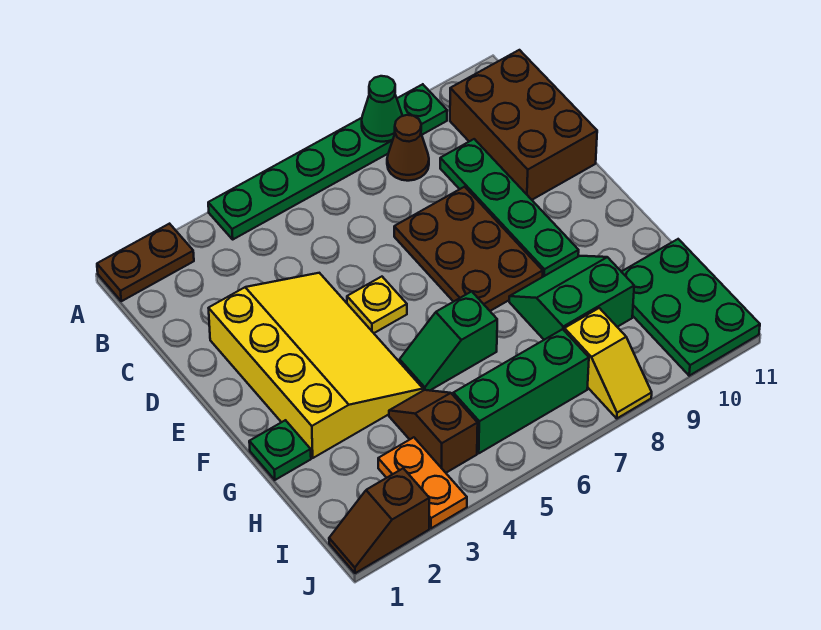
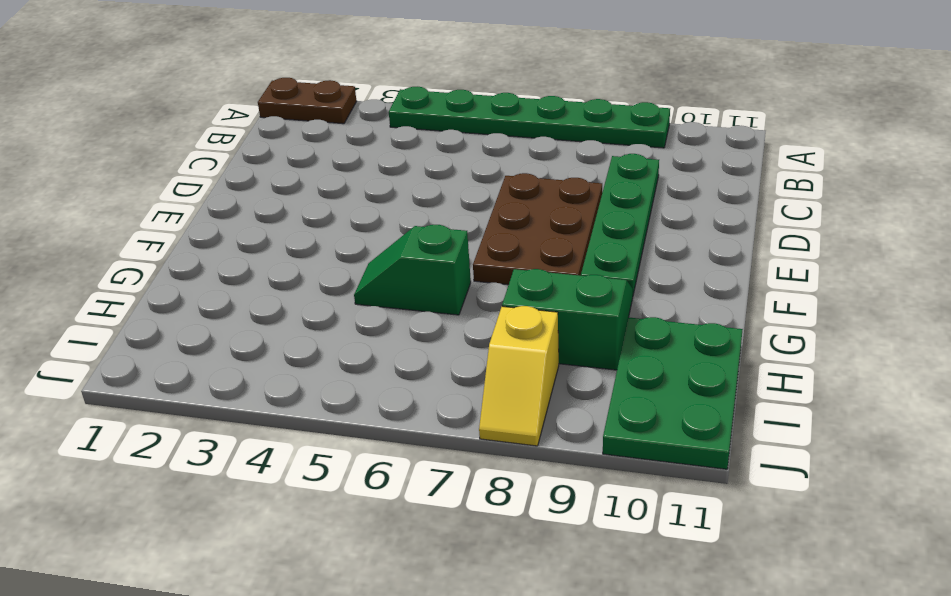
none -> brown 1x1 cone [387,115,429,181]
none -> brown 2x3 brick [450,50,597,200]
none -> yellow 3x4 slope [209,273,423,458]

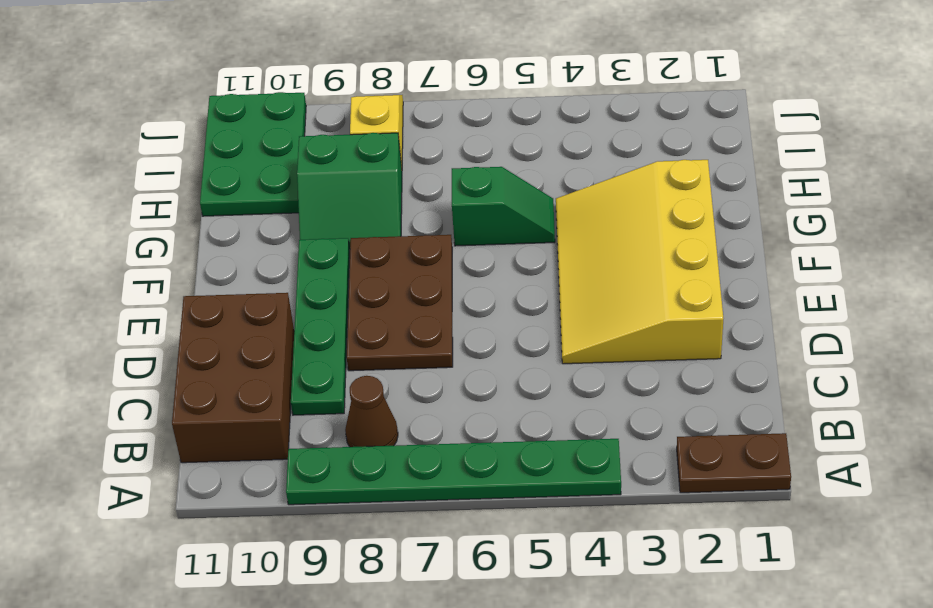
none -> yellow 1x1 plate [347,277,407,333]
none -> green 1x1 plate [249,420,311,480]
none -> brown 1x2 slope [389,390,478,473]

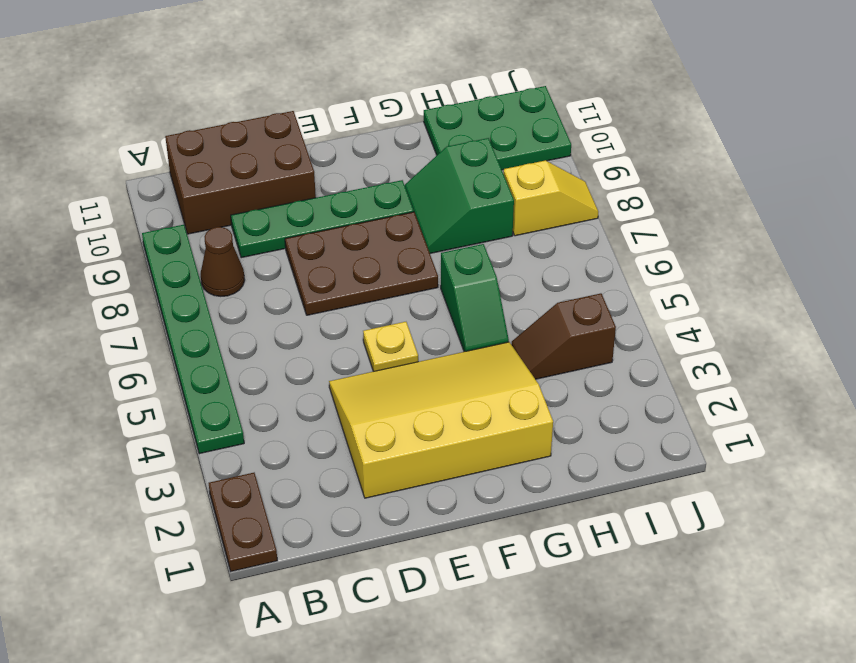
none -> green 1x1 plate [249,420,311,480]
none -> orange 1x2 plate [378,437,467,528]
none -> green 1x3 brick [453,329,589,453]

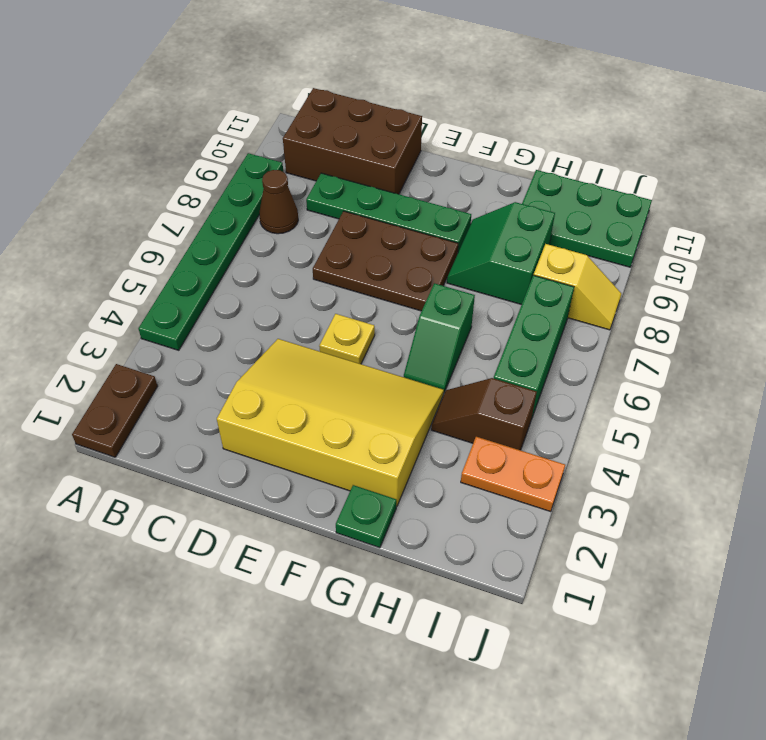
none -> brown 1x2 slope [329,468,429,573]
none -> green 1x1 cone [362,76,402,142]

